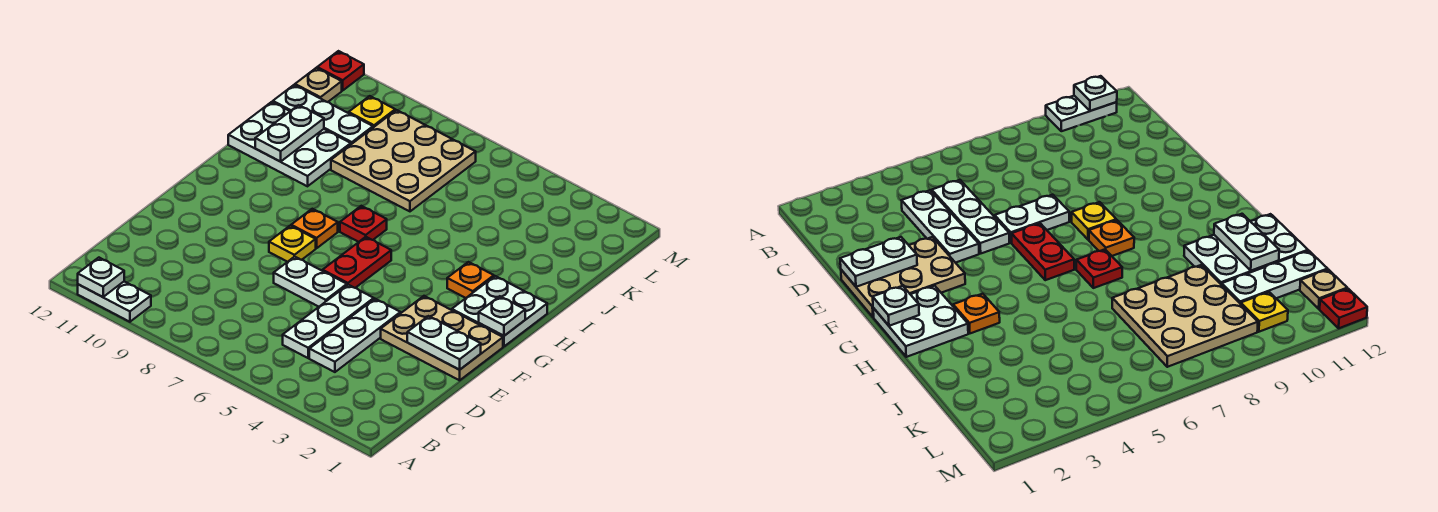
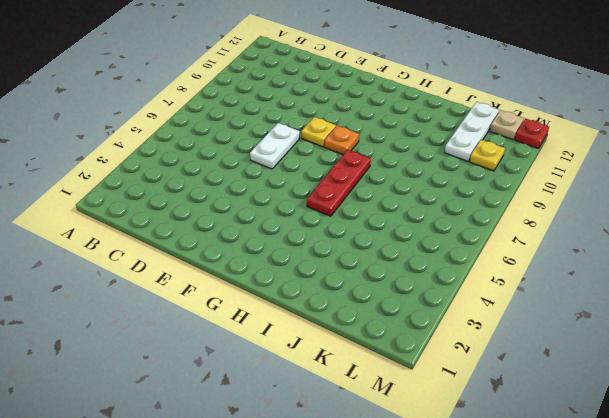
red 1x3 plate [307,150,371,216] -> red 1x1 plate [340,206,387,242]
none -> white 1x2 plate [78,282,151,322]
none -> white 1x3 plate [309,299,400,372]
none -> white 1x3 plate [283,285,374,358]

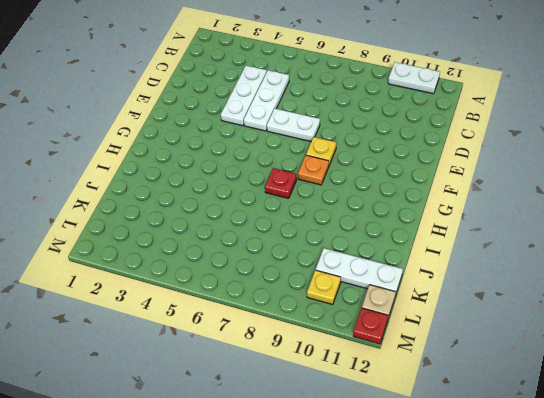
none -> tan 2x3 plate [381,296,503,380]
none -> red 1x2 plate [323,237,391,288]
none -> white 2x2 plate [452,276,547,346]

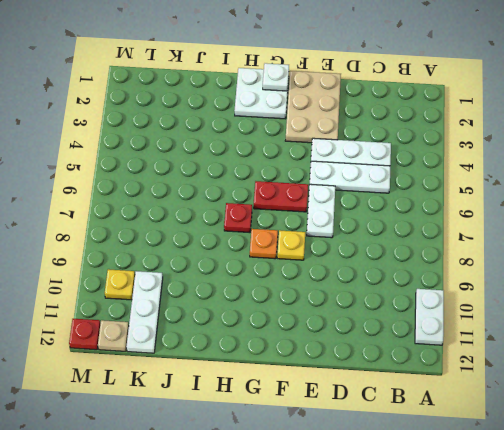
none -> orange 1x1 plate [447,262,494,298]
none -> white 2x3 plate [228,102,351,186]
none -> tan 3x3 plate [331,110,476,211]

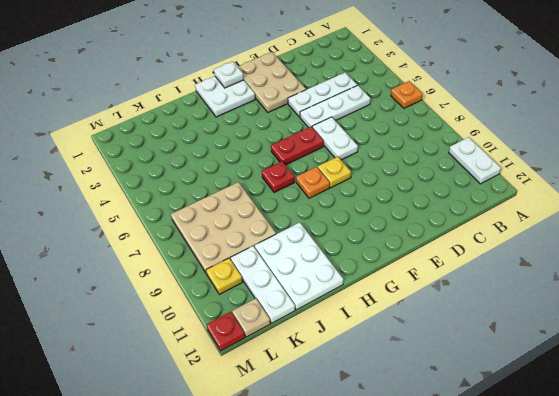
orange 1x1 plate [391,81,423,108] -> orange 1x1 plate moved to [447,262,494,298]
none -> white 1x1 plate [78,258,124,297]
none -> white 1x2 plate [407,316,481,370]
none -> white 1x2 plate [255,105,324,162]

